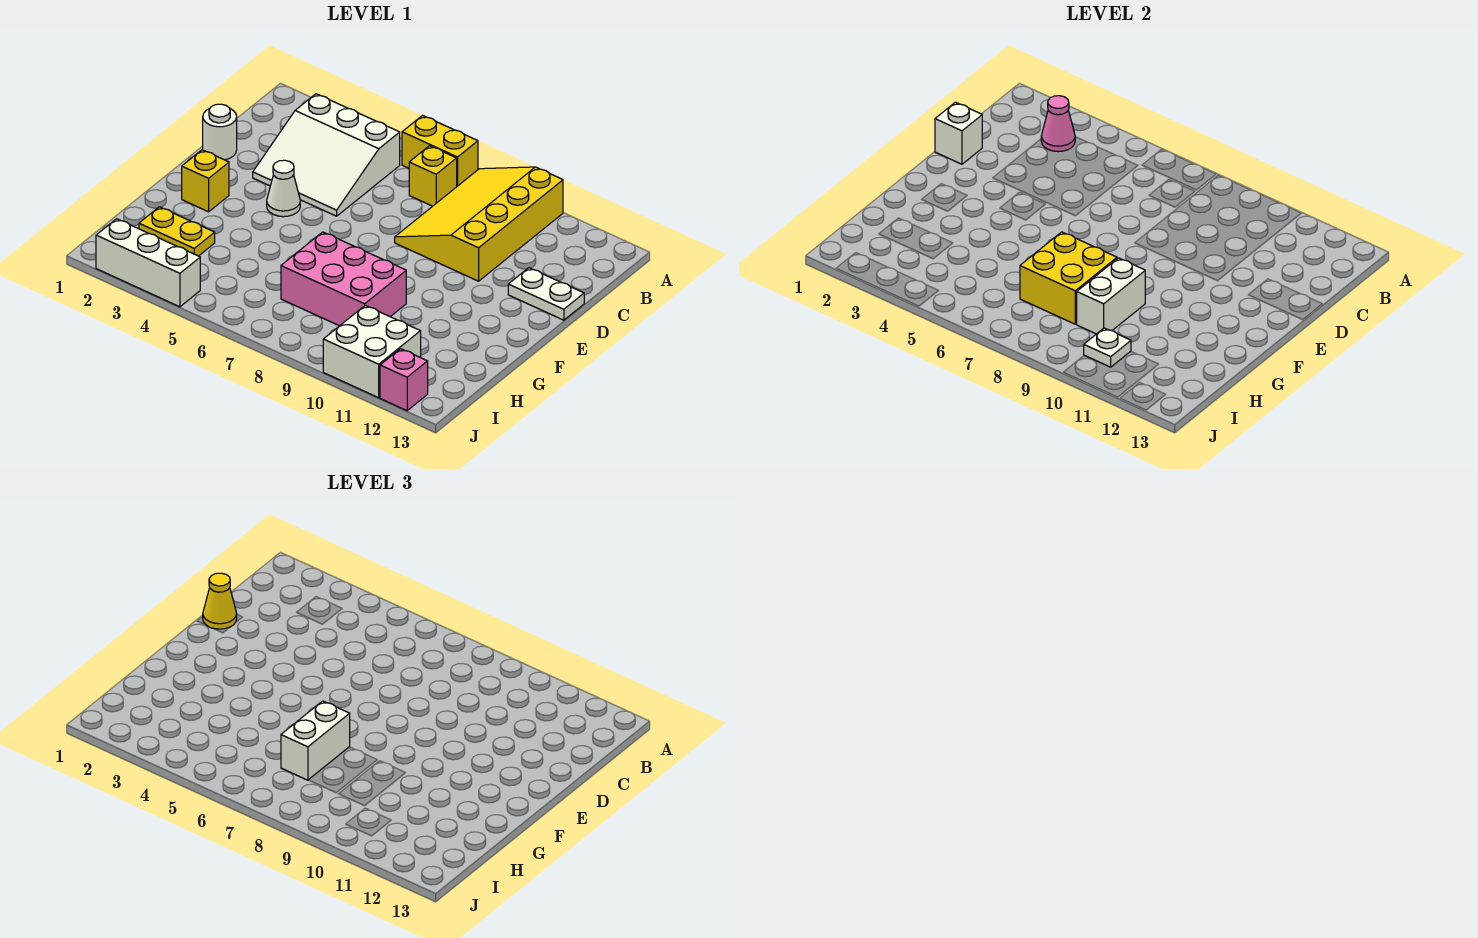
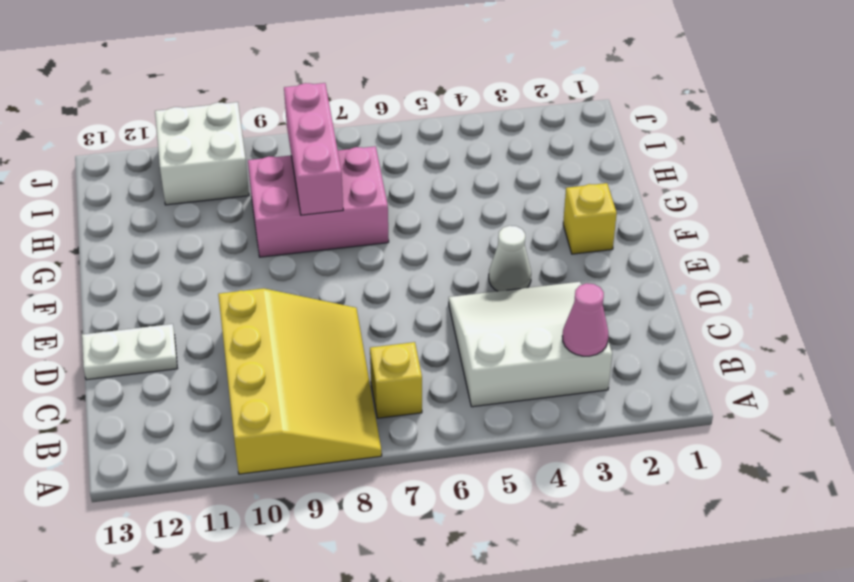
pink 1x3 brick [284,83,343,215] -> yellow 2x2 brick [1020,232,1117,324]
none -> yellow 1x2 brick [402,116,478,186]
none -> white 1x1 round brick [203,104,237,160]
none -> yellow 1x2 plate [139,207,215,256]

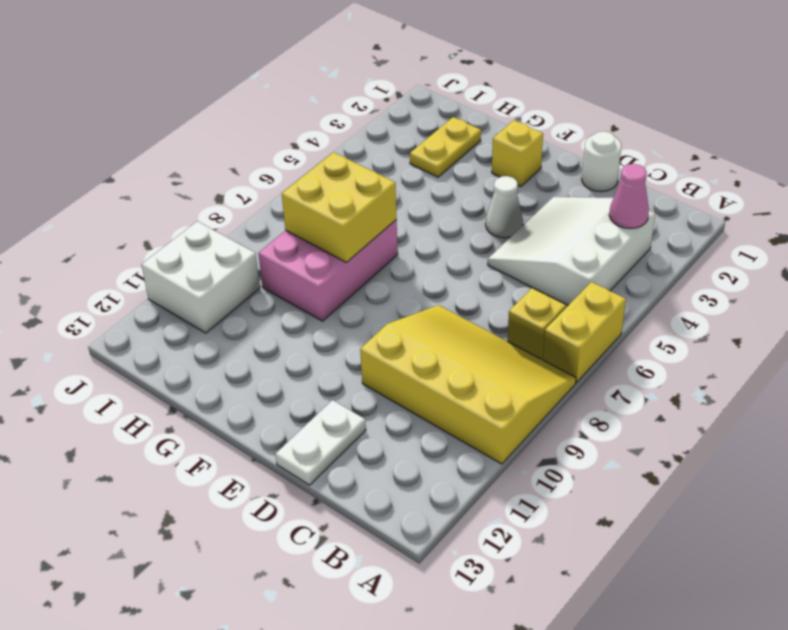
none -> white 1x3 brick [96,219,200,307]
none -> pink 1x1 brick [380,349,428,411]
none -> white 1x1 brick [935,102,982,164]

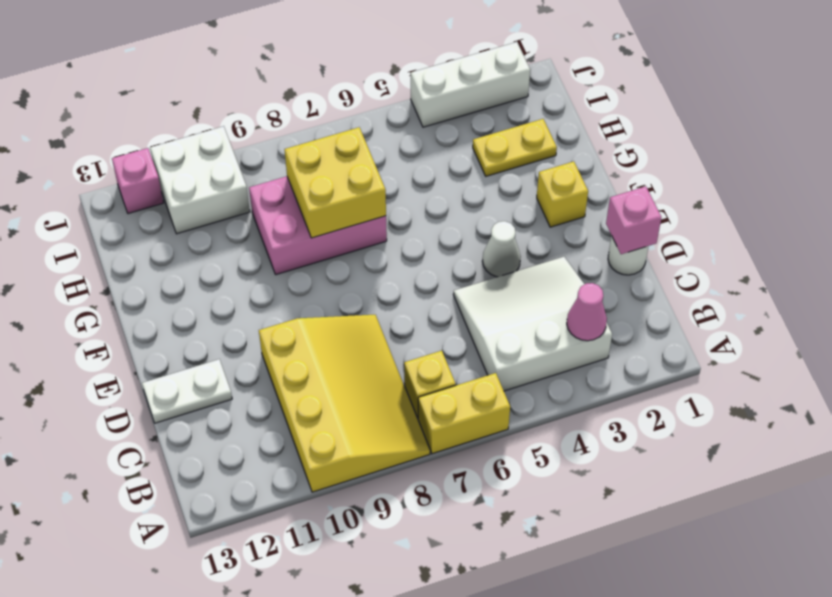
pink 1x1 brick [606,186,661,254] -> white 1x1 brick [935,102,982,164]
none -> white 1x2 brick [1076,258,1145,334]
none -> white 1x1 plate [1084,328,1131,367]
none -> yellow 1x1 cone [203,573,237,629]

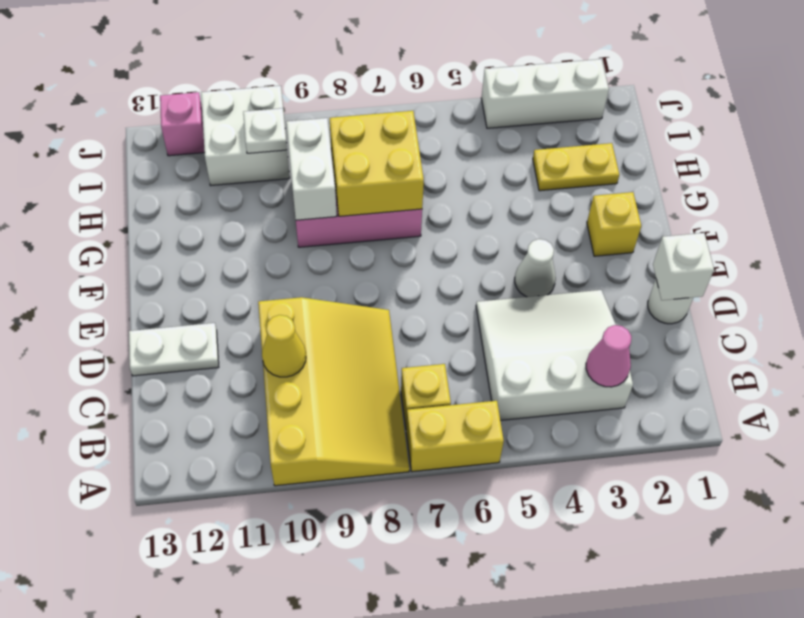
yellow 1x1 cone [262,315,306,377] -> yellow 1x1 cone moved to [203,573,237,629]
none -> white 1x2 brick [281,701,350,780]

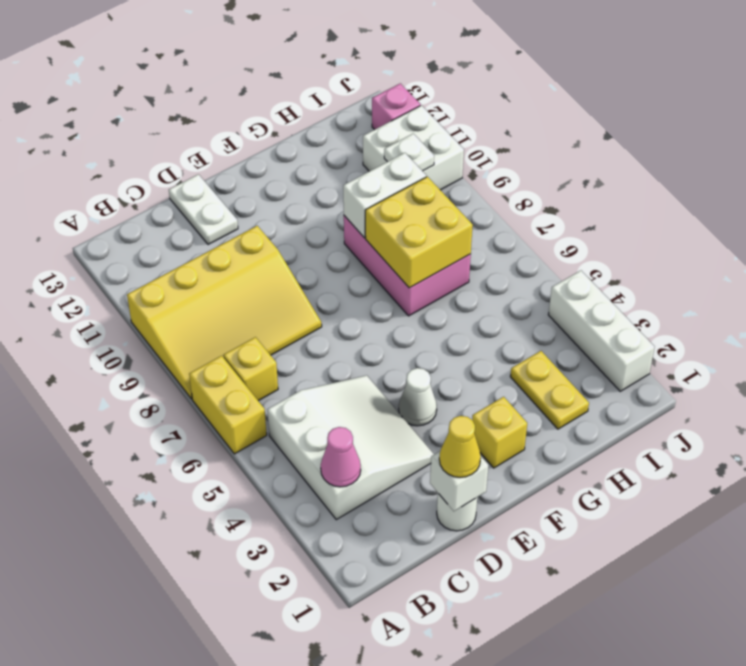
none -> white 1x2 brick [281,701,350,780]

